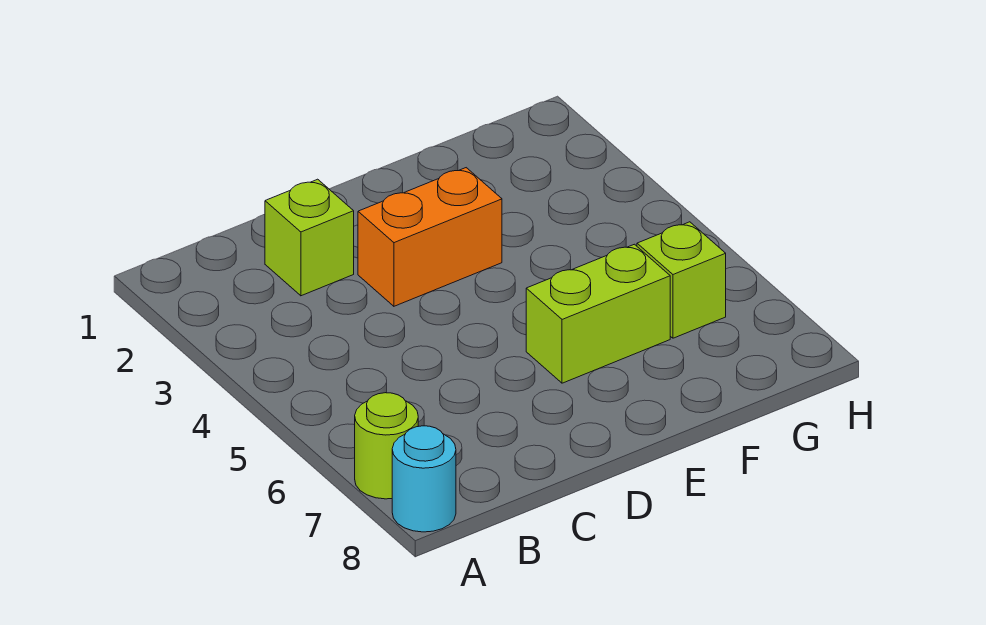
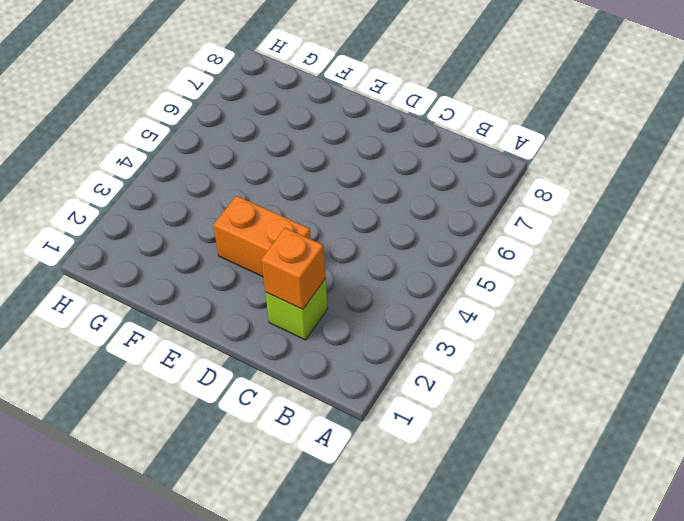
orange 1x1 brick [261,228,326,309] -> none
none -> lime 1x1 round brick [355,393,418,499]
none -> cyan 1x1 round brick [392,426,456,532]

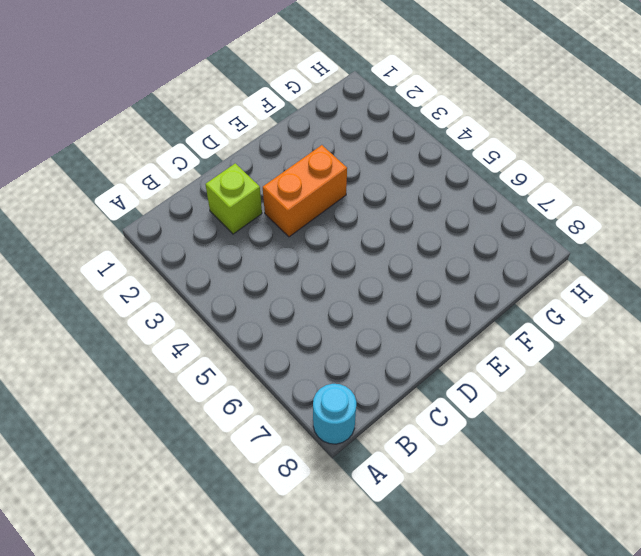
none -> lime 1x1 round brick [355,393,418,499]
none -> lime 1x2 brick [526,244,670,383]

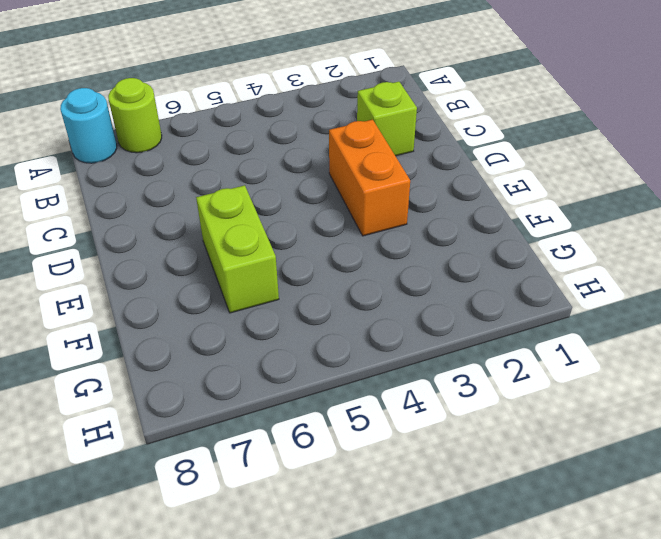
none -> lime 1x1 brick [637,222,726,338]

